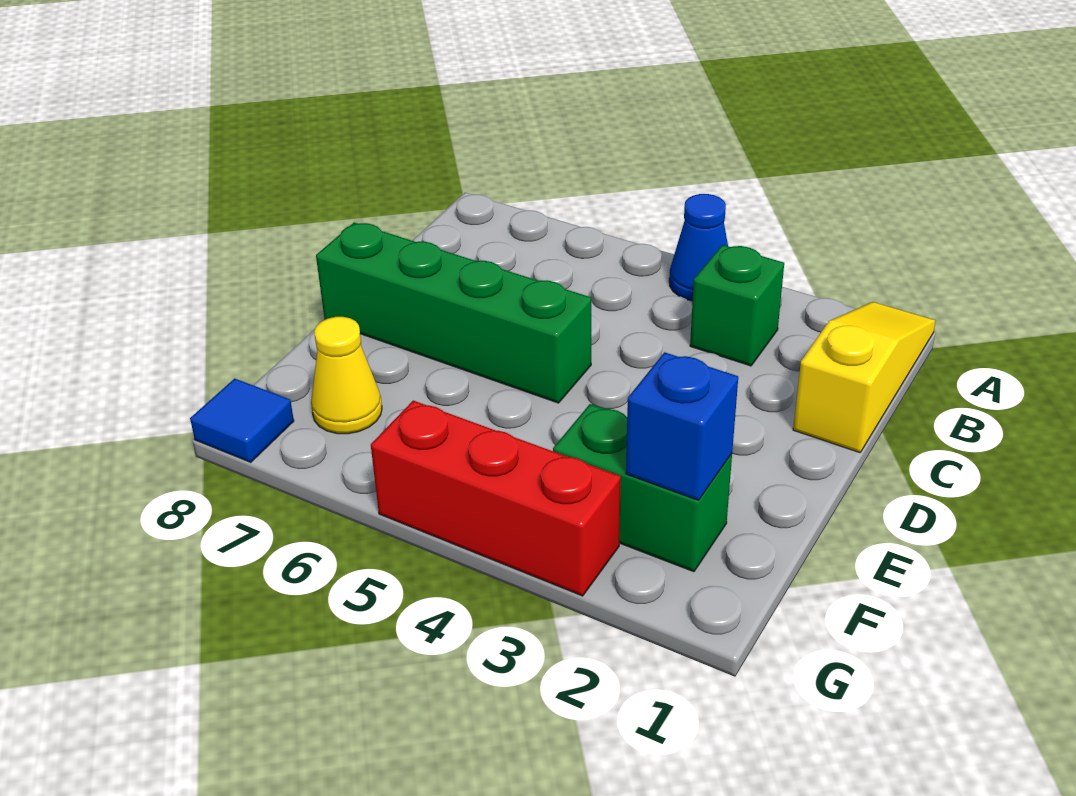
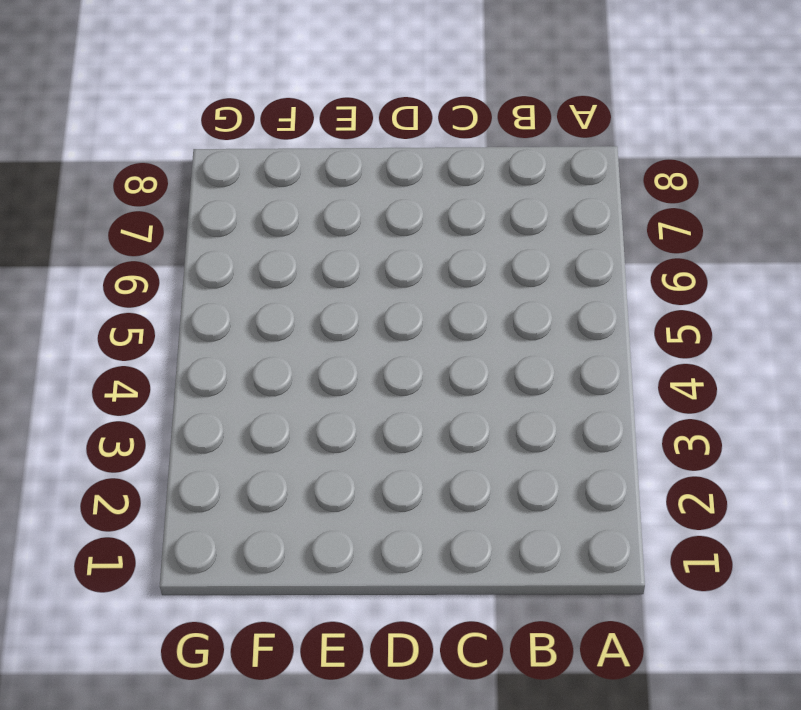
none -> yellow 1x3 slope [793,302,936,453]
none -> blue 1x1 cone [669,194,728,301]

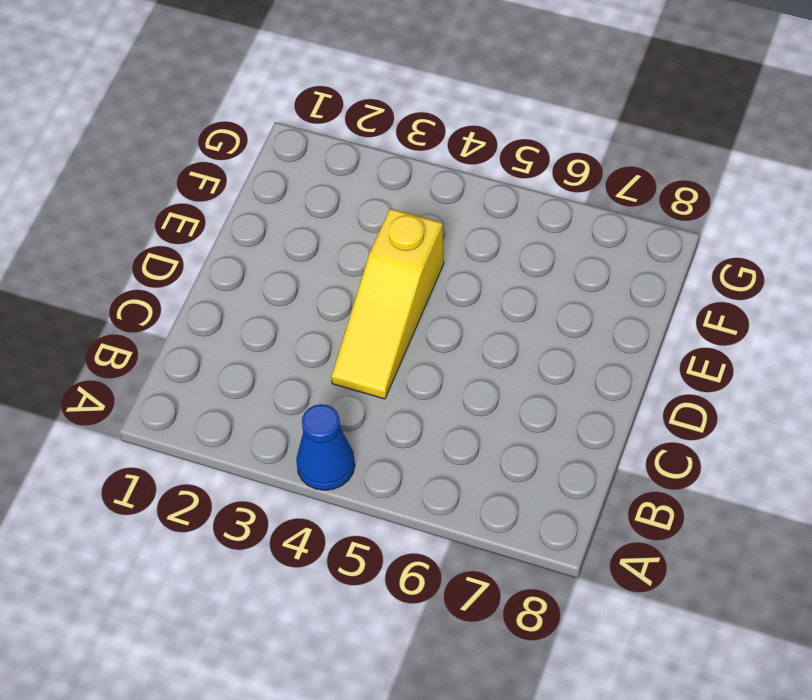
yellow 1x3 slope [331,208,444,399] -> yellow 1x3 slope moved to [793,302,936,453]
none -> green 1x1 brick [690,245,784,366]
none -> green 1x4 brick [316,222,591,403]

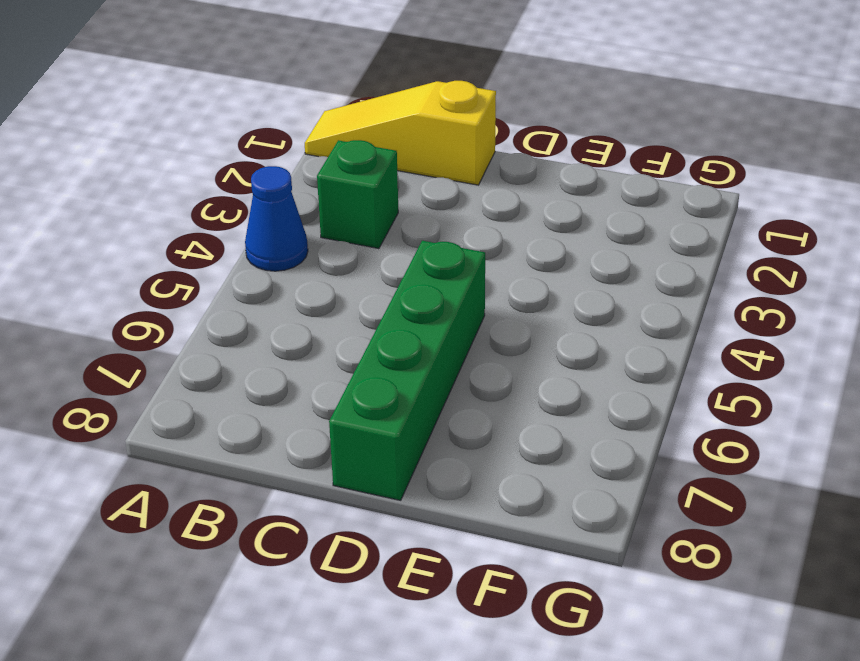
none -> green 1x2 brick [553,404,732,572]
none -> yellow 1x1 cone [311,317,382,434]

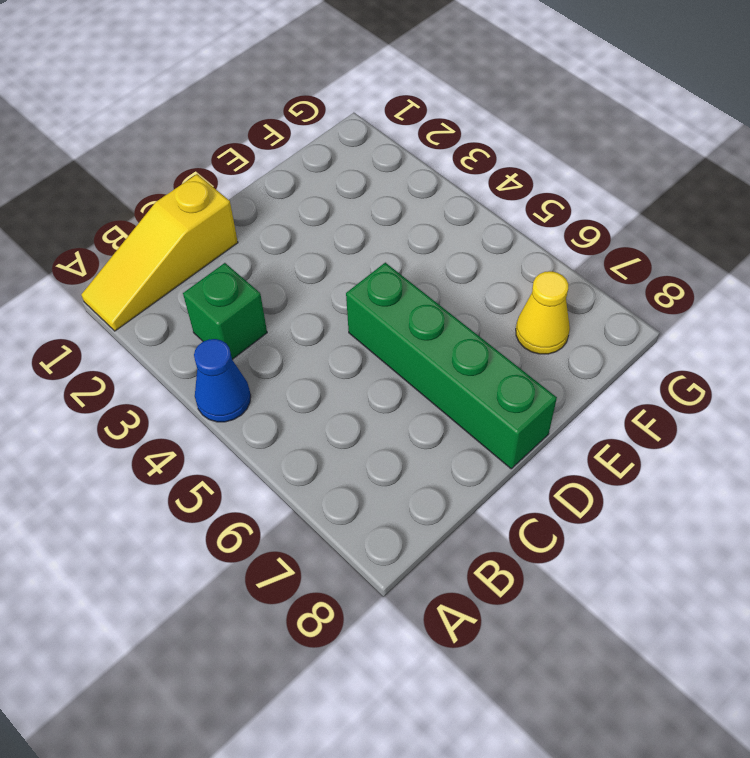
none -> green 1x2 brick [553,404,732,572]
none -> red 1x3 brick [371,401,621,596]

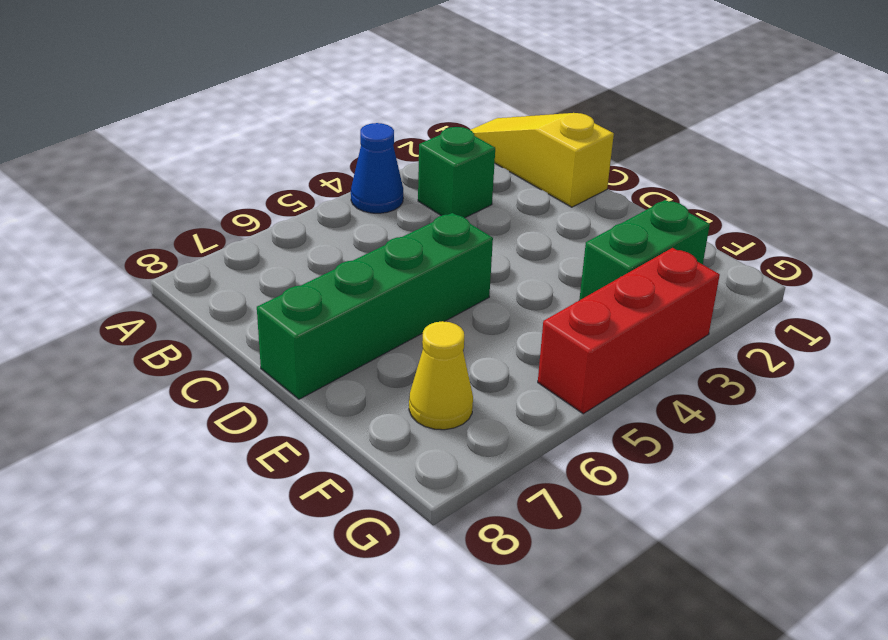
none -> blue 1x1 tile [190,378,294,462]
none -> blue 1x1 brick [626,352,738,500]

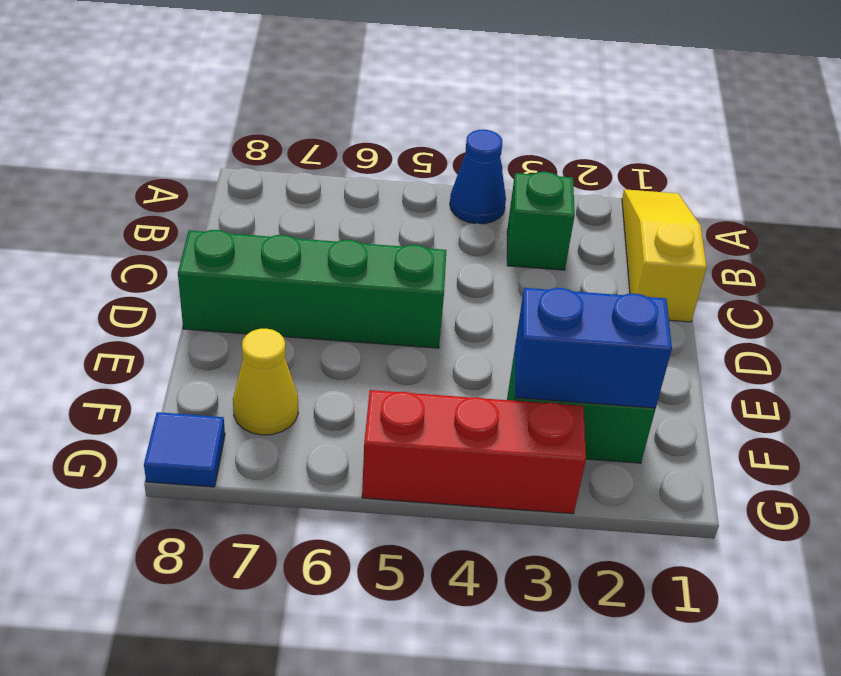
blue 1x2 brick [515,288,672,408] -> blue 1x1 brick [626,352,738,500]

